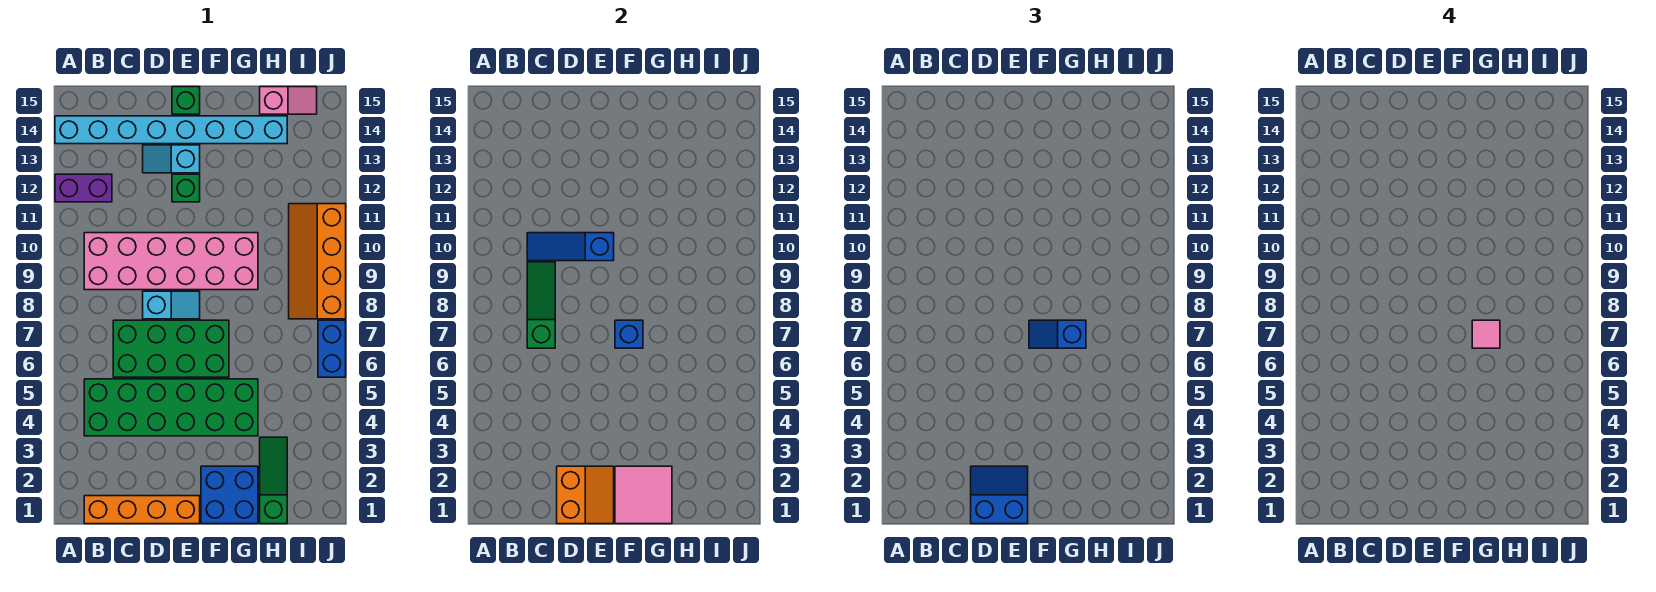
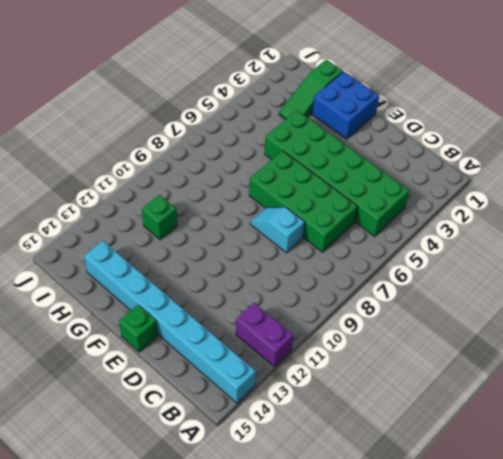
green 1x1 brick [142,195,178,240] -> green 1x1 brick moved to [172,174,200,202]
none -> orange 1x4 brick [84,496,200,524]
none -> pink 2x6 brick [84,233,258,290]
none -> cyan 1x2 slope [143,145,200,173]

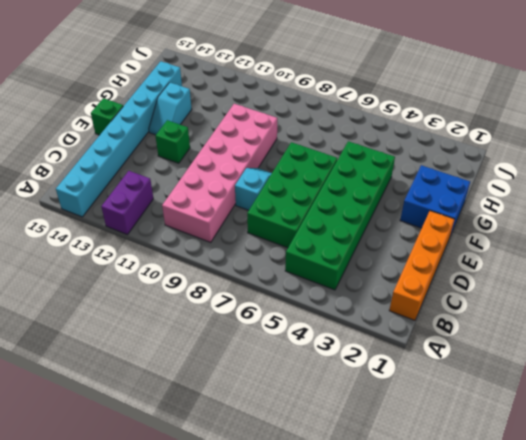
cyan 1x2 slope [149,83,192,135] -> cyan 1x2 slope moved to [143,145,200,173]
none -> green 1x3 slope [260,437,287,524]
none -> pink 1x2 slope [260,87,317,114]
none -> orange 2x4 slope [289,204,346,319]

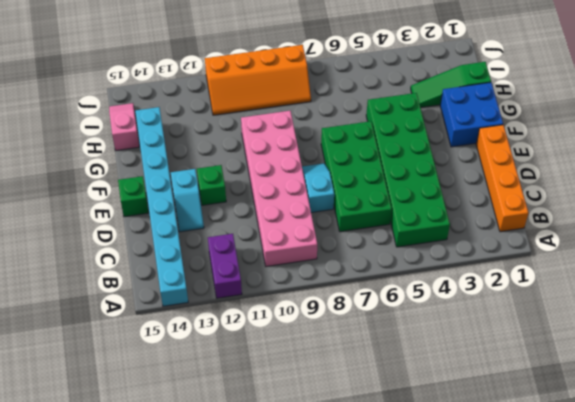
none -> blue 1x2 brick [318,320,346,377]
none -> green 1x3 slope [527,262,555,348]
none -> blue 1x3 slope [527,233,614,261]

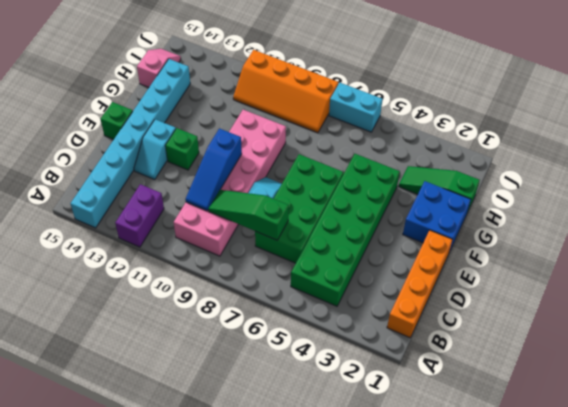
cyan 1x2 brick [329,83,383,132] -> blue 1x2 brick [318,320,346,377]
none -> orange 2x2 slope [557,466,614,524]
none -> pink 2x2 tile [615,466,672,524]
none -> blue 1x1 brick [615,320,643,348]

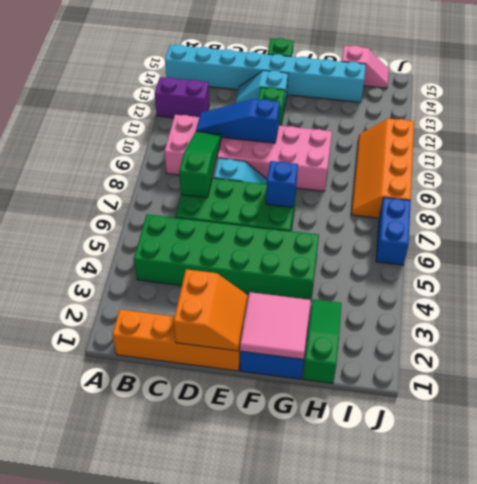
none -> blue 2x2 slope [971,466,1028,524]
none -> blue 1x2 slope [1029,320,1086,348]
none -> pink 1x1 tile [1472,320,1500,348]

